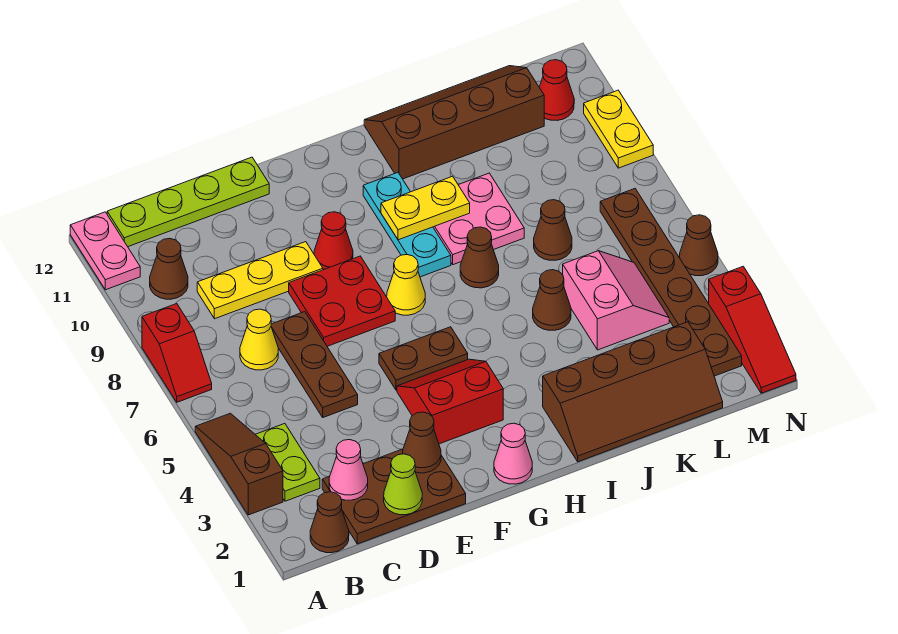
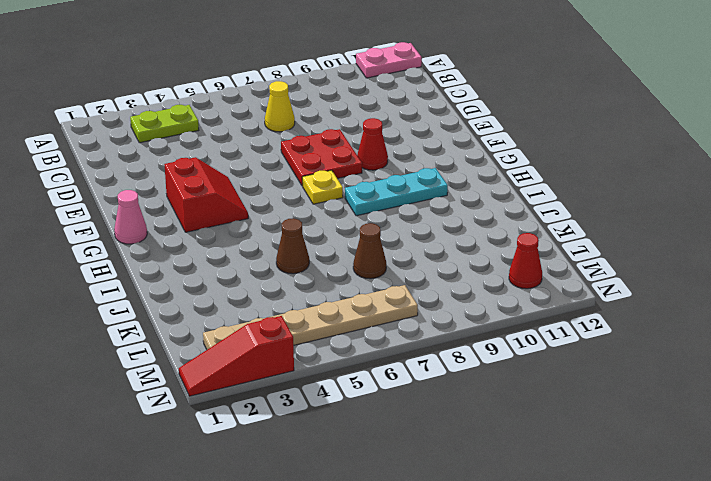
yellow 1x1 plate [302,170,343,204] -> yellow 1x1 cone [387,255,425,315]
tan 1x6 plate [203,285,418,350] -> brown 1x6 plate [600,189,742,376]
none -> brown 1x3 slope [195,413,283,515]
none -> red 1x2 slope [142,304,212,402]
none -> brown 1x1 cone [310,492,349,553]
none -> brown 1x1 cone [150,238,188,299]

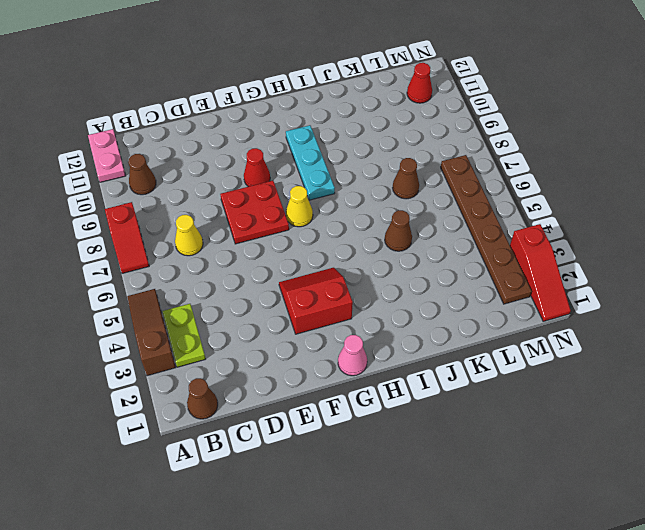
none -> lime 1x4 plate [107,157,269,247]
none -> brown 2x3 plate [322,449,466,544]
none -> yellow 1x3 plate [197,242,323,319]
none -> brown 1x3 plate [271,312,358,417]

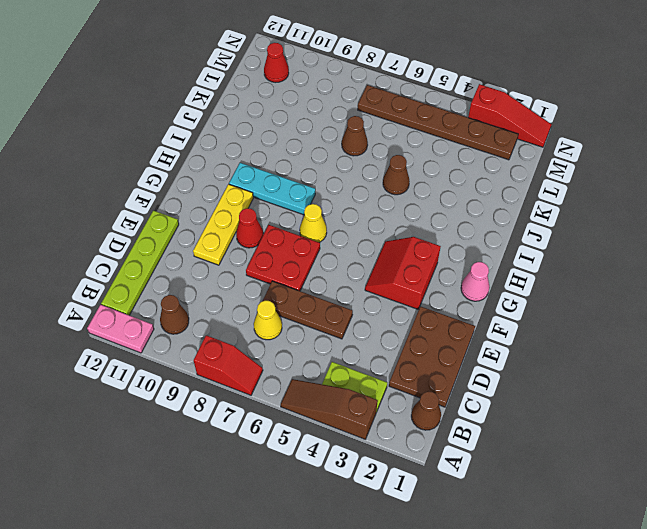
yellow 1x3 plate [193,184,253,265] -> yellow 1x3 plate moved to [197,242,323,319]
none -> brown 1x2 plate [379,327,468,390]
none -> brown 2x4 slope [543,322,723,462]
none -> brown 1x1 cone [460,227,499,288]
none -> pink 2x2 plate [433,173,524,265]

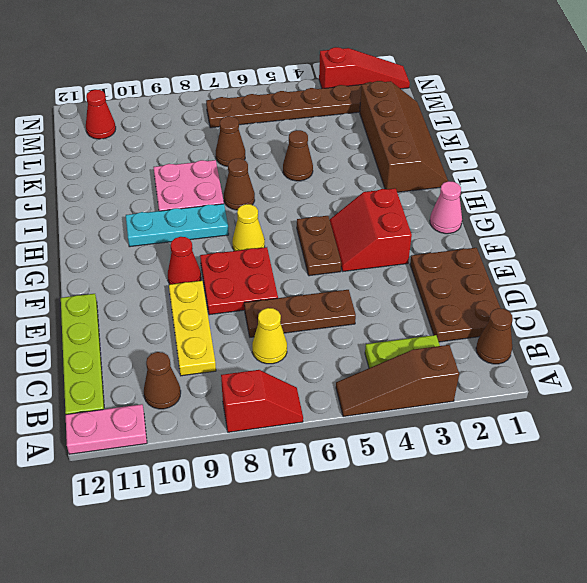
none -> brown 2x4 slope [364,66,544,179]
none -> pink 2x2 slope [563,251,669,350]
none -> brown 1x1 cone [680,215,718,276]
none -> yellow 1x2 plate [584,90,653,168]

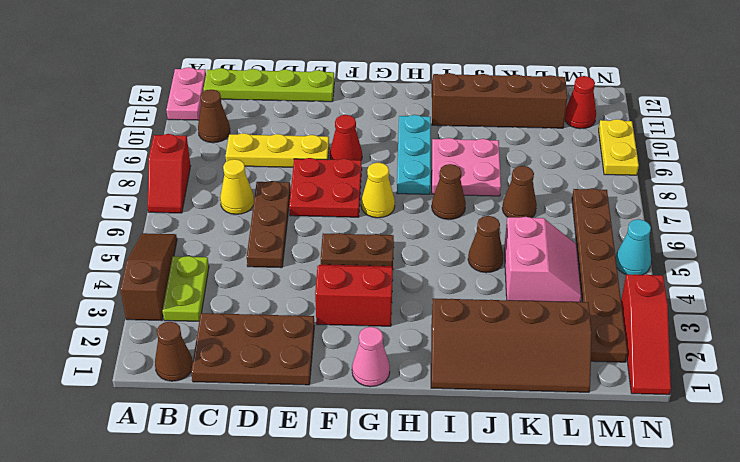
cyan 1x1 cone [616,219,651,275] -> brown 1x1 cone [680,215,718,276]
none -> pink 1x1 cone [329,440,368,500]
none -> lime 1x1 cone [384,454,422,515]
none -> brown 1x1 cone [403,412,441,473]
none -> yellow 1x2 plate [381,176,470,240]

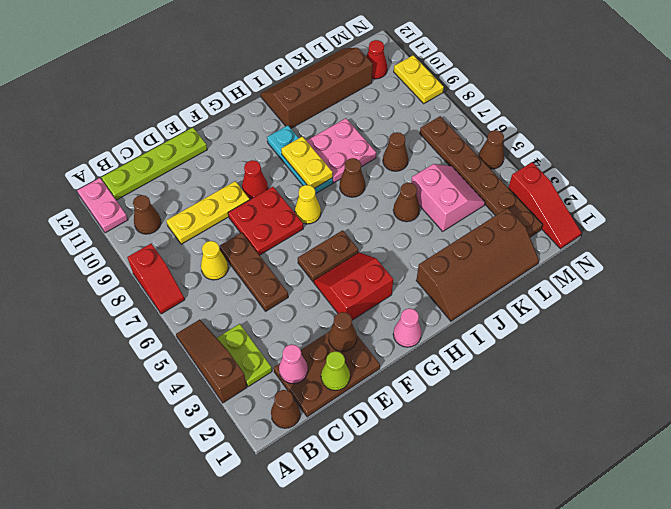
yellow 1x2 plate [281,136,333,188] -> yellow 1x2 plate turned to [381,176,470,240]

